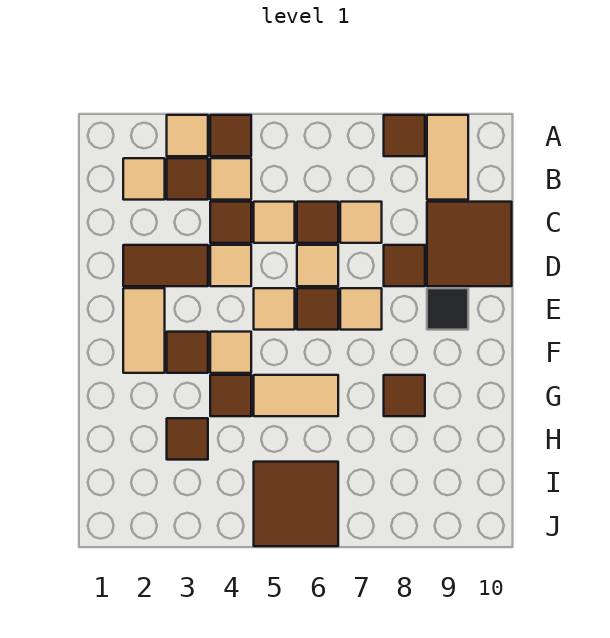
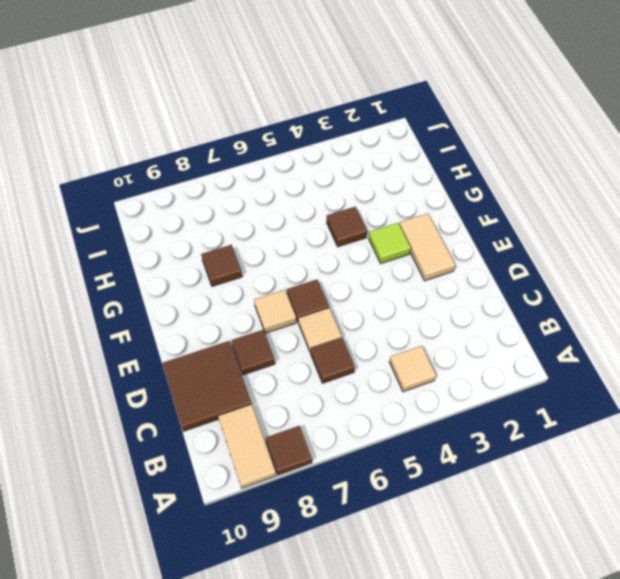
lime 1x1 tile [369,223,411,263] -> brown 1x1 tile [167,332,208,373]
none -> tan 1x1 tile [167,115,208,156]
none -> brown 1x1 tile [210,115,251,156]
none -> tan 1x1 tile [123,158,165,200]

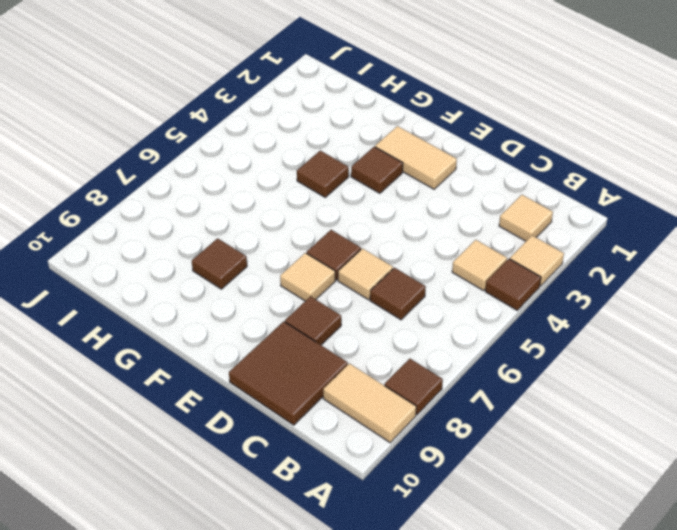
none -> brown 1x1 tile [167,158,208,200]
none -> brown 1x1 tile [210,202,251,243]
none -> tan 1x1 tile [254,202,295,243]

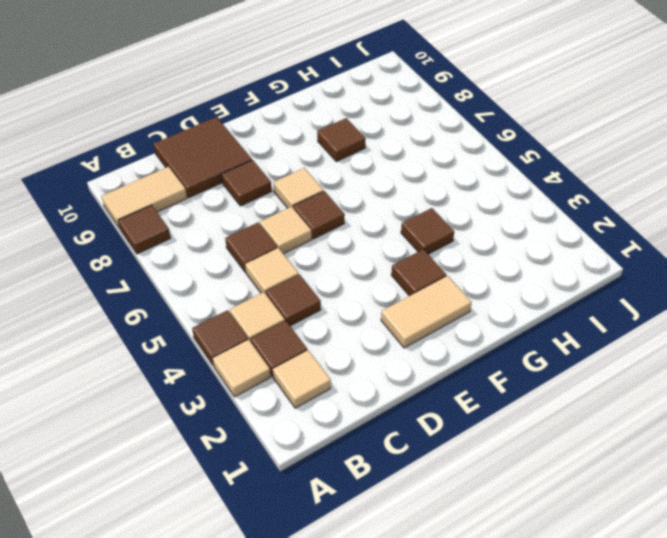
none -> tan 1x1 tile [340,202,382,243]
none -> brown 1x2 tile [123,245,208,286]
none -> tan 1x1 tile [210,245,251,286]

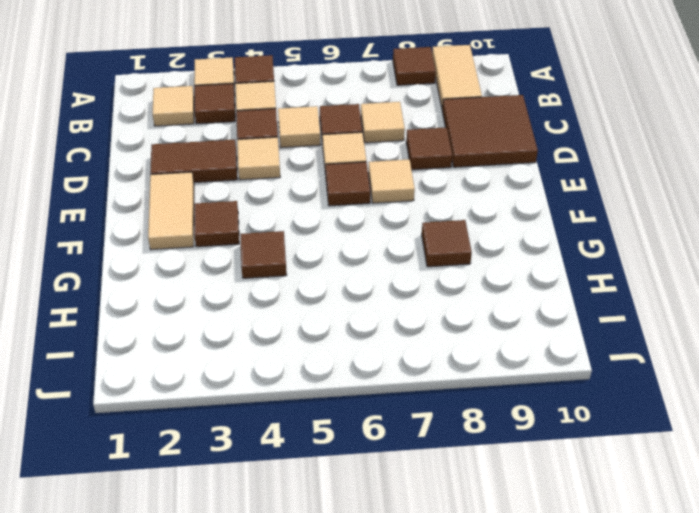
none -> tan 1x1 tile [254,288,295,330]
none -> black 1x1 tile [427,288,468,330]
none -> tan 1x1 tile [210,332,251,373]

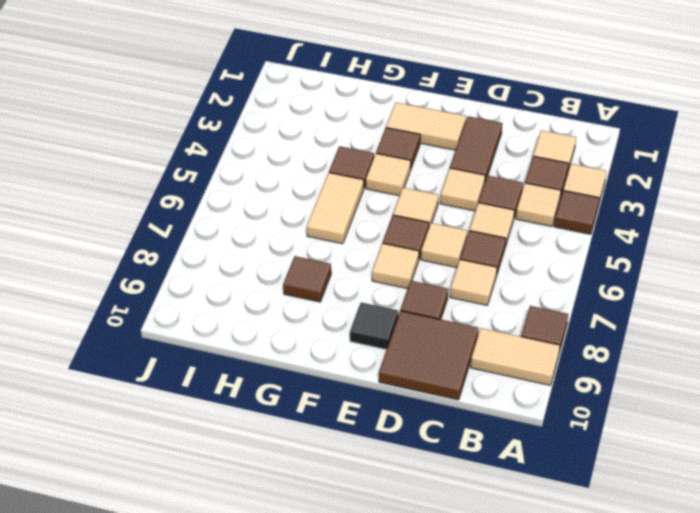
none -> brown 1x1 tile [167,418,208,460]
none -> brown 2x2 tile [254,462,338,546]

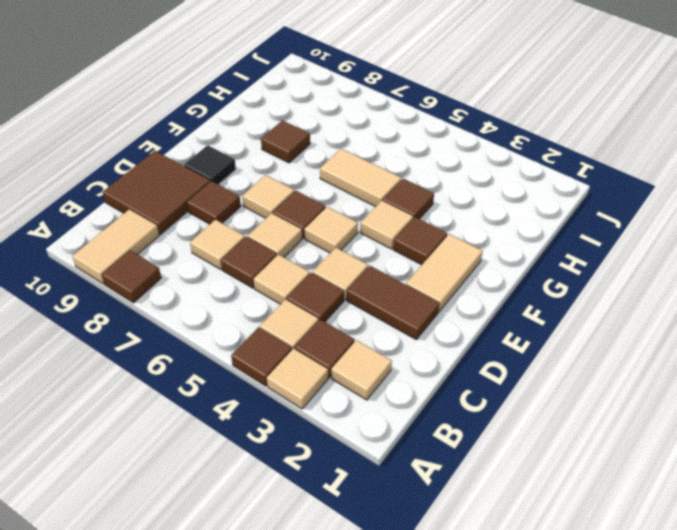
none -> brown 1x1 tile [167,418,208,460]
none -> brown 2x2 tile [254,462,338,546]

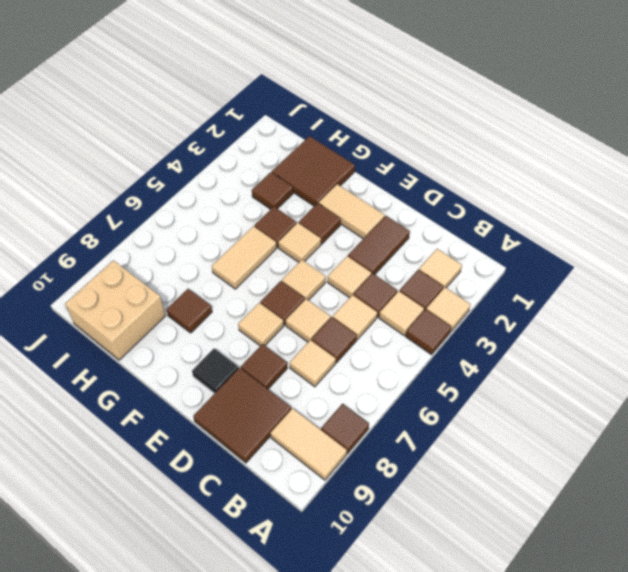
brown 2x2 tile [272,136,355,206] -> brown 2x2 tile moved to [254,462,338,546]
tan 2x2 brick [65,260,166,360] -> none

